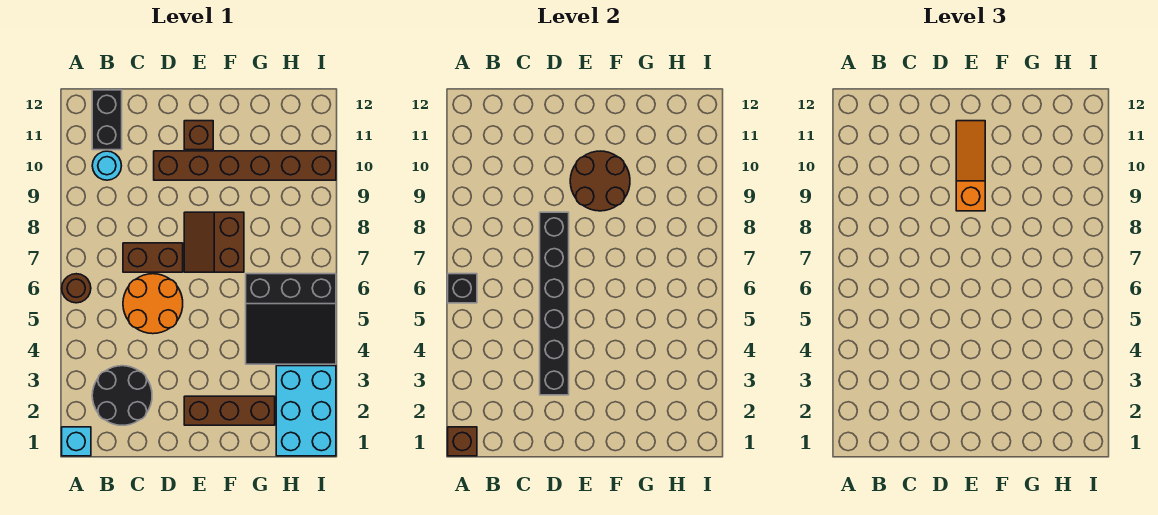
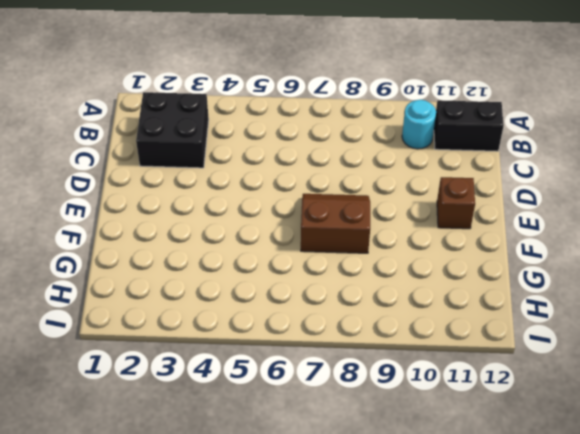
black 2x2 brick [136,92,209,168] -> black 2x2 round brick [92,366,152,425]
none -> cyan 1x1 brick [62,427,91,456]
none -> brown 1x1 round brick [62,274,91,303]
none -> orange 2x2 round brick [123,274,183,334]

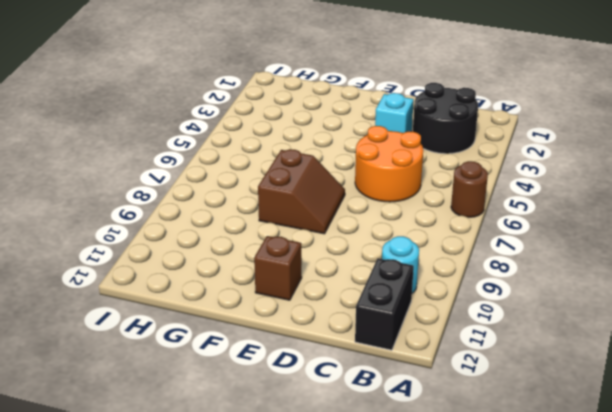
cyan 1x1 brick [375,93,414,133] -> cyan 1x1 brick moved to [62,427,91,456]
none -> brown 1x2 brick [123,243,183,272]
none -> brown 1x6 brick [154,151,336,180]
none -> brown 1x3 brick [184,396,275,425]

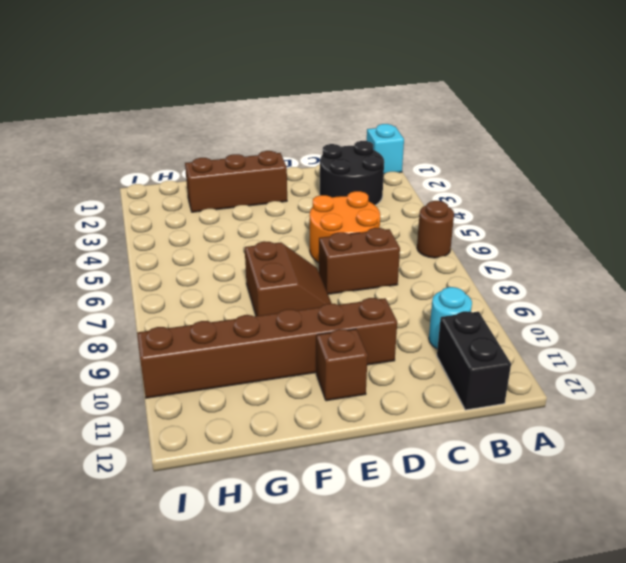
none -> black 3x3 slope [246,274,336,364]
none -> cyan 2x3 brick [276,366,336,456]
none -> brown 1x1 brick [448,427,477,456]

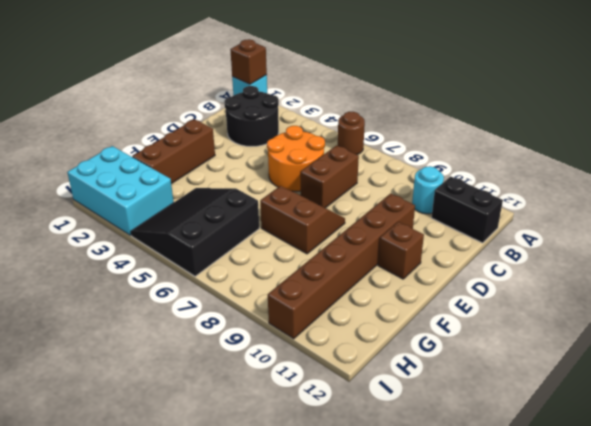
none -> black 1x1 brick [448,274,477,303]
none -> black 1x6 brick [540,212,569,395]
none -> brown 2x2 round brick [570,151,630,211]

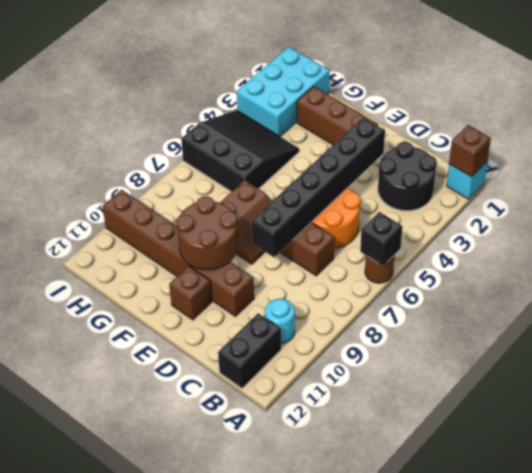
none -> orange 1x3 slope [956,121,985,211]

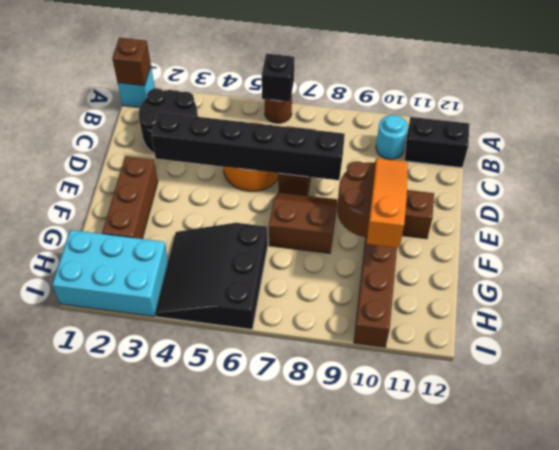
orange 1x3 slope [367,158,408,248] -> orange 1x3 slope turned to [956,121,985,211]

